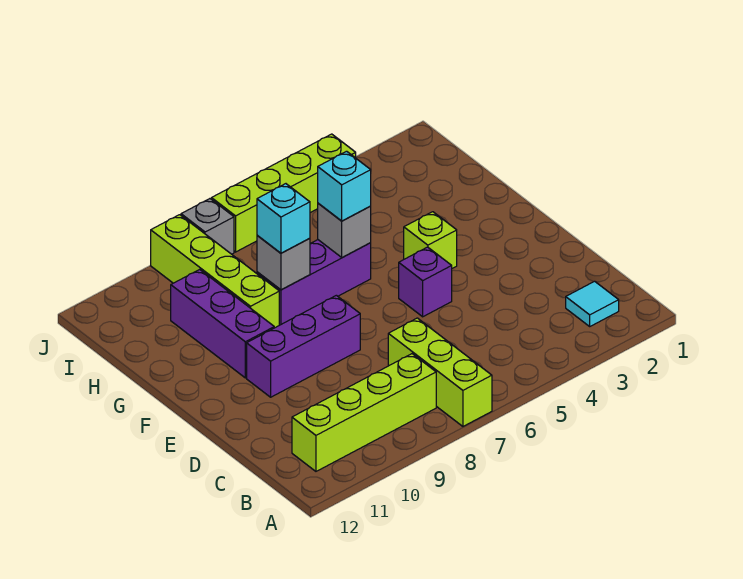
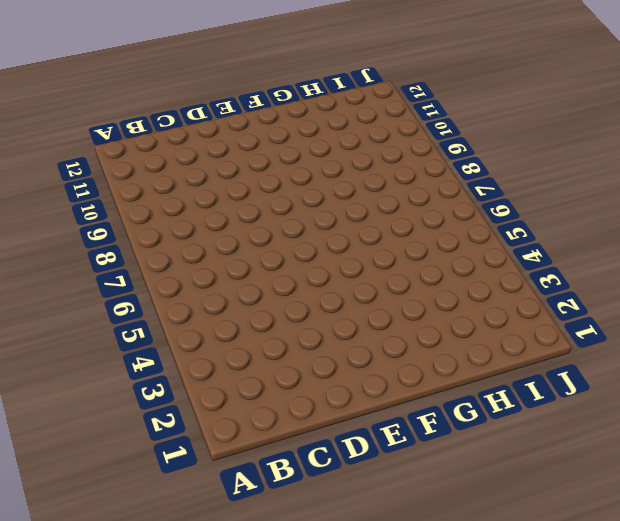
none -> lime 1x3 brick [388,318,492,426]
none -> cyan 1x1 tile [566,281,619,326]
none -> lime 1x4 brick [292,354,436,471]

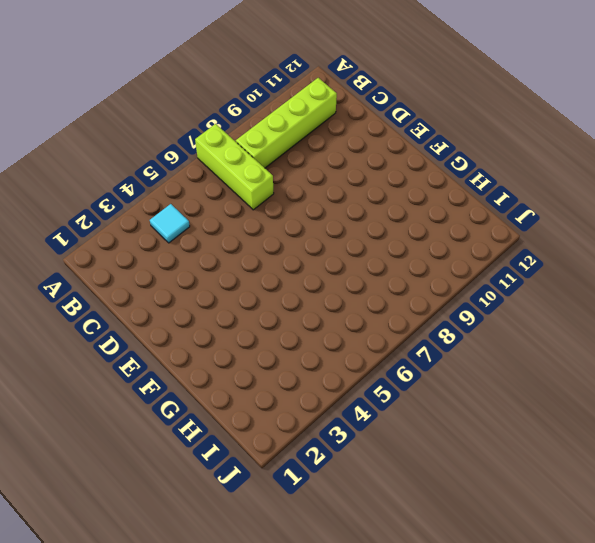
cyan 1x1 tile [150,204,190,243] -> cyan 1x1 tile moved to [566,281,619,326]
none -> purple 1x1 brick [399,247,452,317]
none -> purple 1x3 brick [247,295,360,397]
none -> lime 1x1 brick [404,212,457,268]

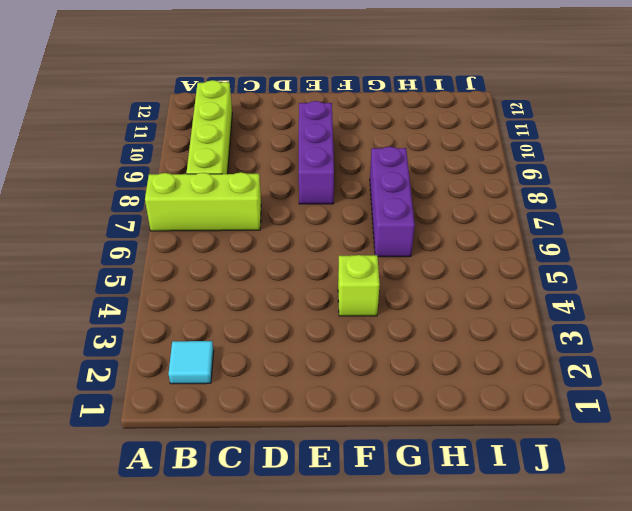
none -> purple 1x1 brick [399,247,452,317]
none -> purple 1x3 brick [171,269,274,378]
none -> lime 1x4 brick [151,215,279,328]

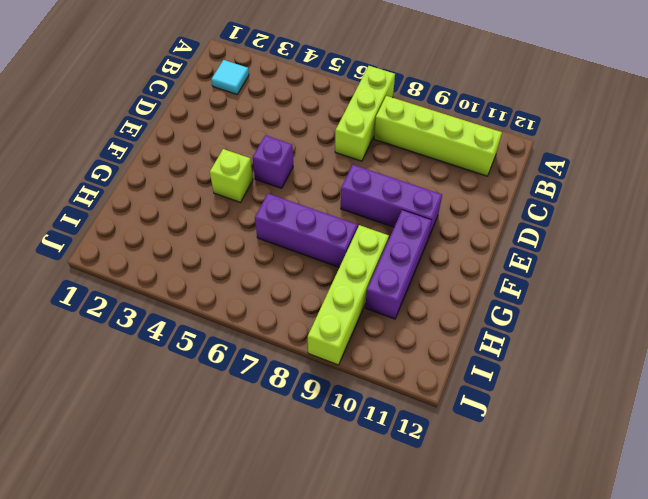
none -> lime 1x4 brick [212,134,356,252]
none -> grey 1x1 brick [181,199,234,254]
none -> grey 1x1 brick [318,203,371,258]

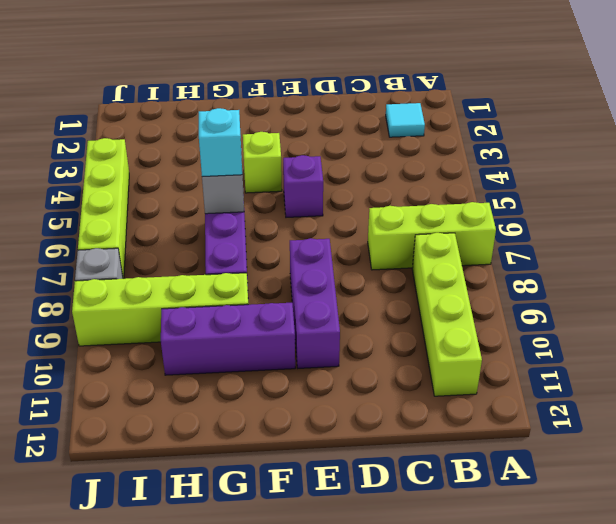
none -> grey 1x1 brick [257,235,310,290]
none -> cyan 1x1 brick [257,184,310,253]

